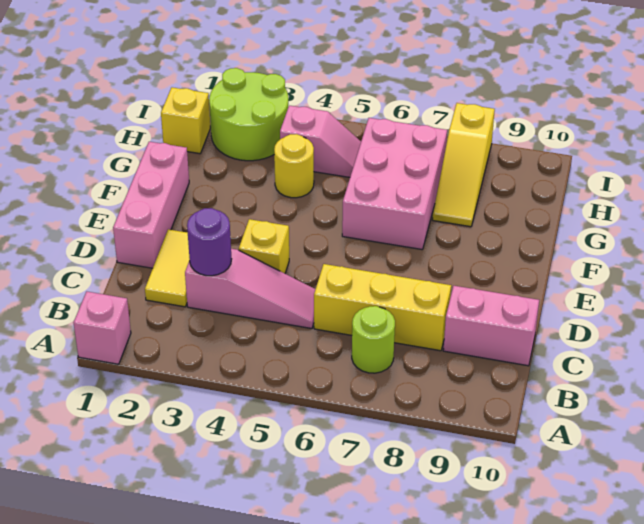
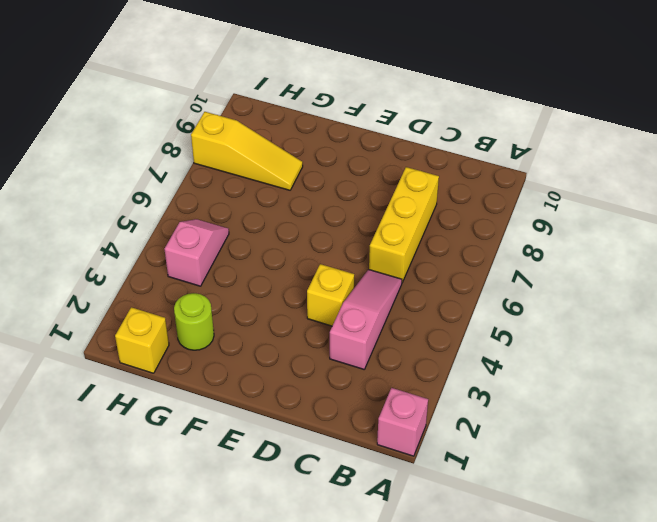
lime 1x1 round brick [174,293,214,350] -> lime 1x1 round brick moved to [352,306,395,373]
none -> yellow 1x2 tile [145,229,190,307]
none -> pink 1x2 brick [443,286,539,366]
none -> pink 1x3 brick [113,142,189,268]

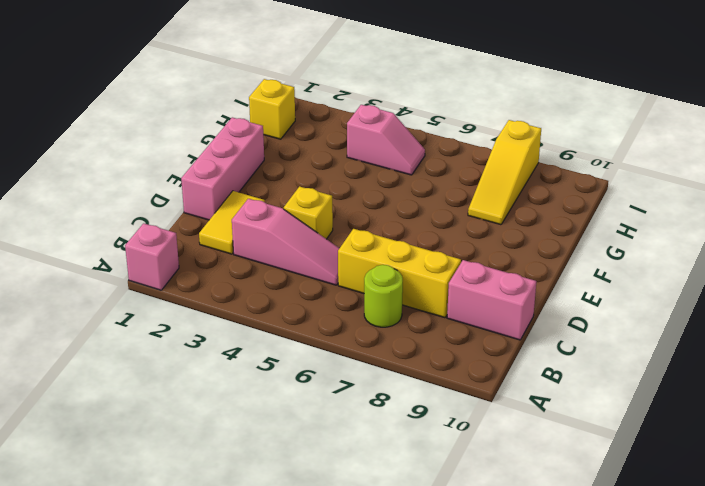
none -> pink 2x3 brick [342,118,447,249]
none -> yellow 1x1 round brick [274,134,314,198]
none -> lime 2x2 round brick [209,68,288,161]

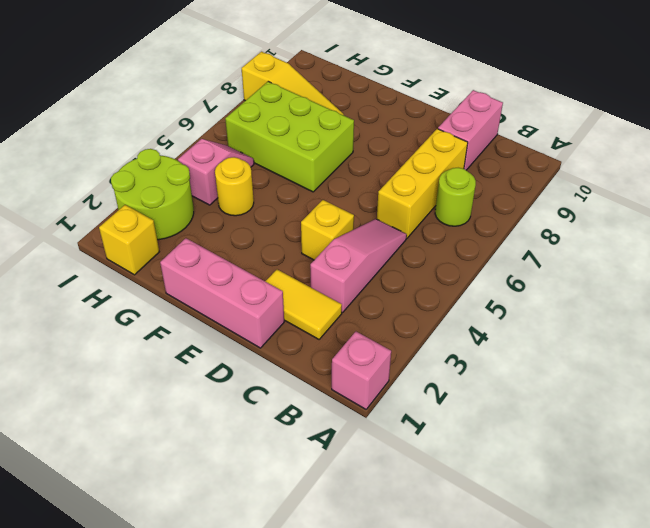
lime 2x3 brick [225,81,354,192] -> pink 2x3 brick [342,118,447,249]
none -> purple 1x1 round brick [187,208,231,276]

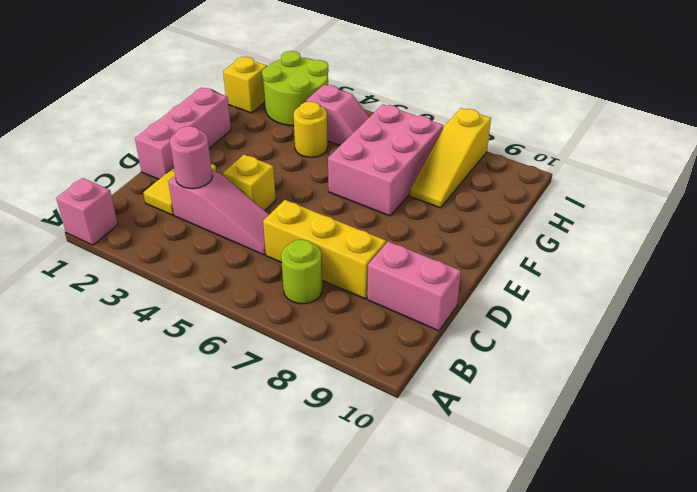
pink 1x1 round brick [170,126,212,189] -> purple 1x1 round brick [187,208,231,276]

